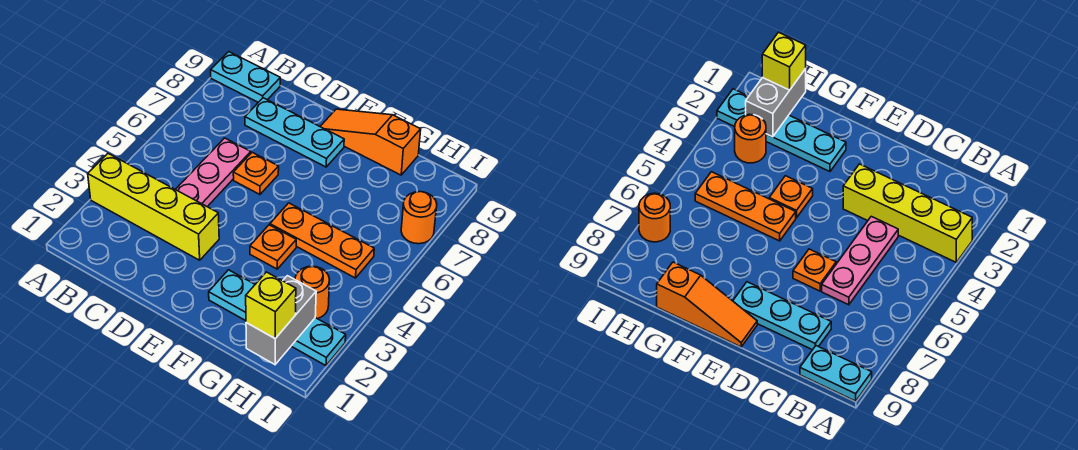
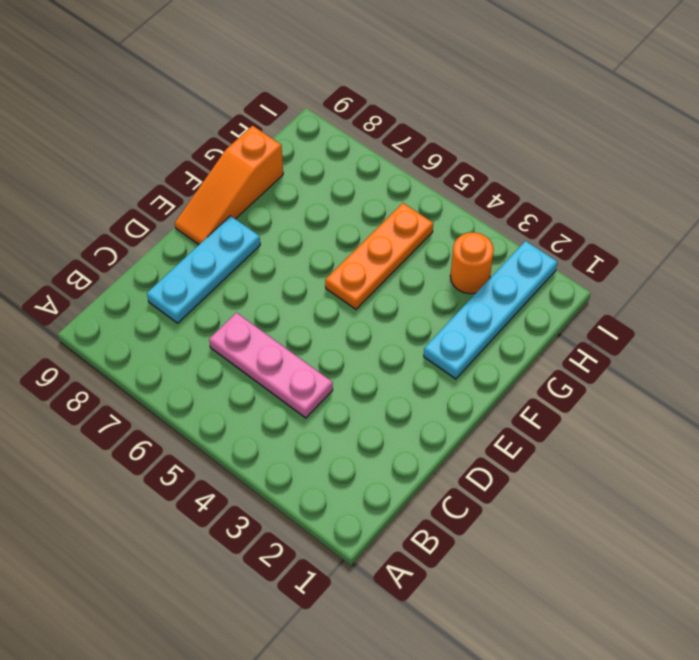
none -> yellow 1x4 brick [88,154,219,260]
none -> cyan 1x2 plate [211,52,280,102]
none -> orange 1x1 plate [233,152,279,194]

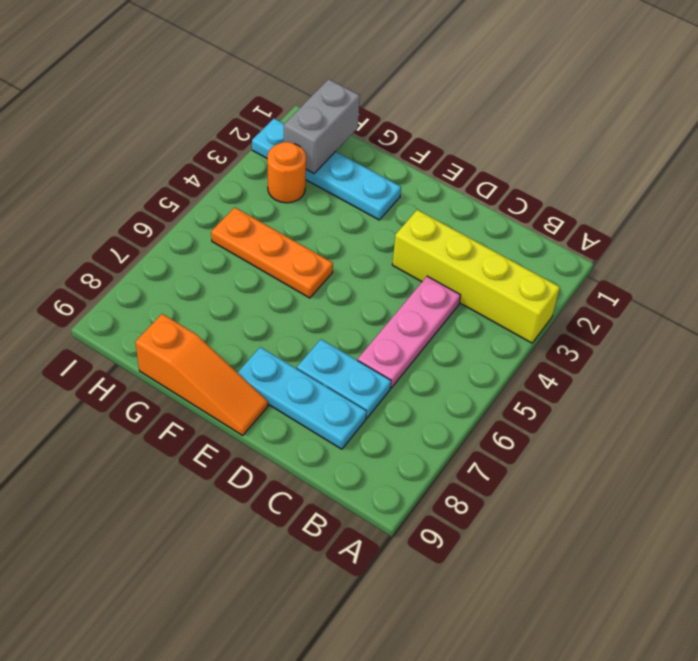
cyan 1x2 plate [297,339,391,418] -> cyan 1x2 plate moved to [211,52,280,102]
none -> orange 1x1 plate [233,152,279,194]
none -> orange 1x1 plate [250,225,296,269]
none -> orange 1x1 round brick [401,192,437,244]

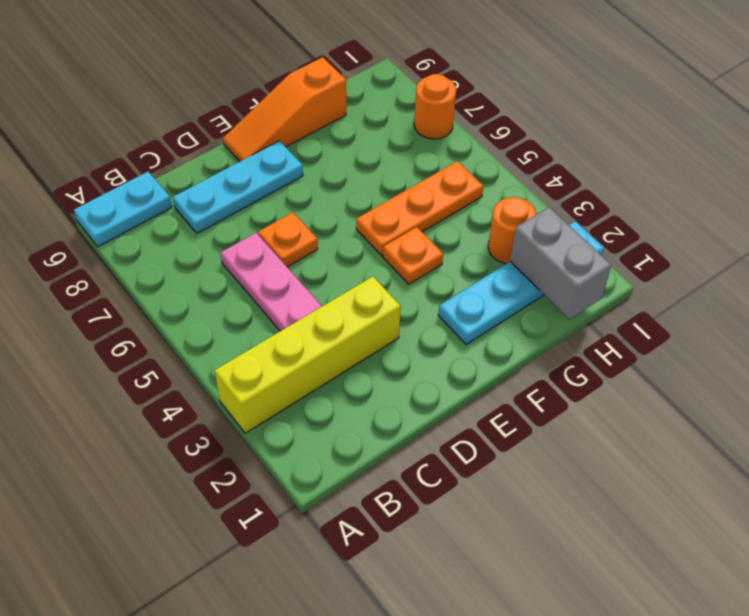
none -> yellow 1x1 brick [246,272,296,338]

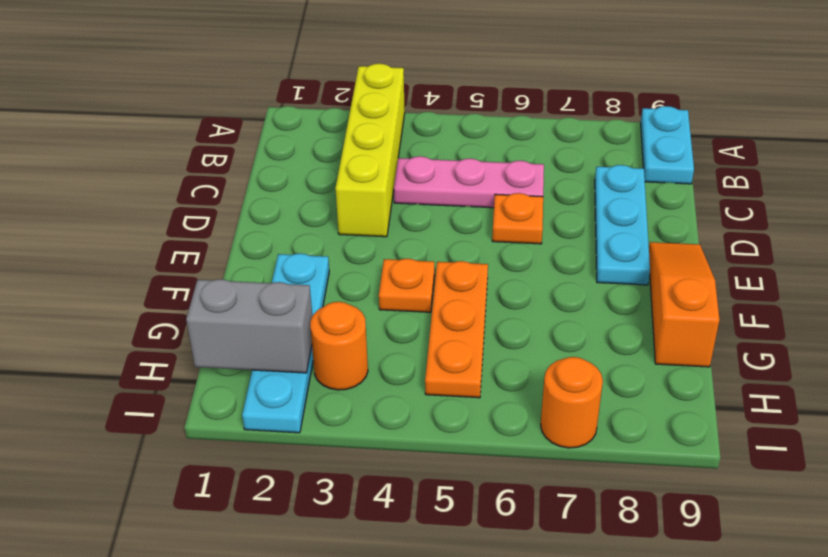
none -> yellow 1x1 brick [246,272,296,338]

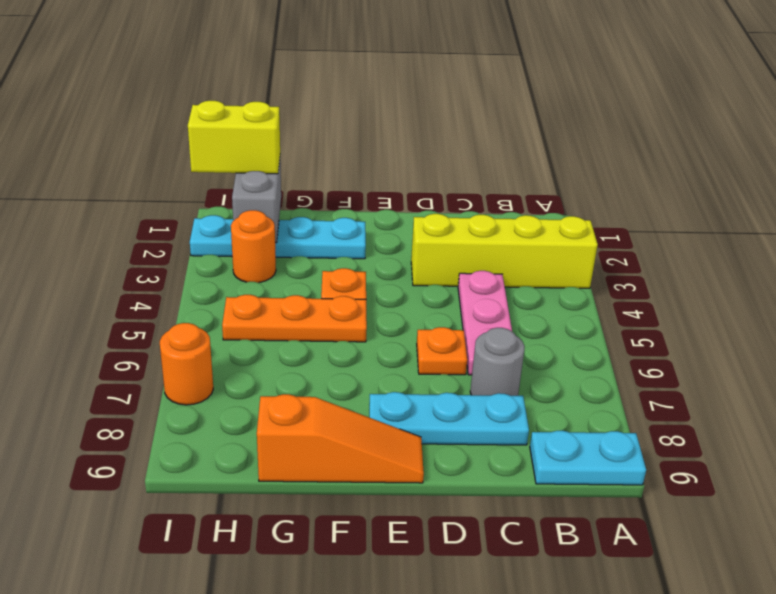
grey 1x1 round brick [470,328,525,396] -> none
yellow 1x2 brick [188,101,280,174] -> yellow 1x1 brick [246,272,296,338]

